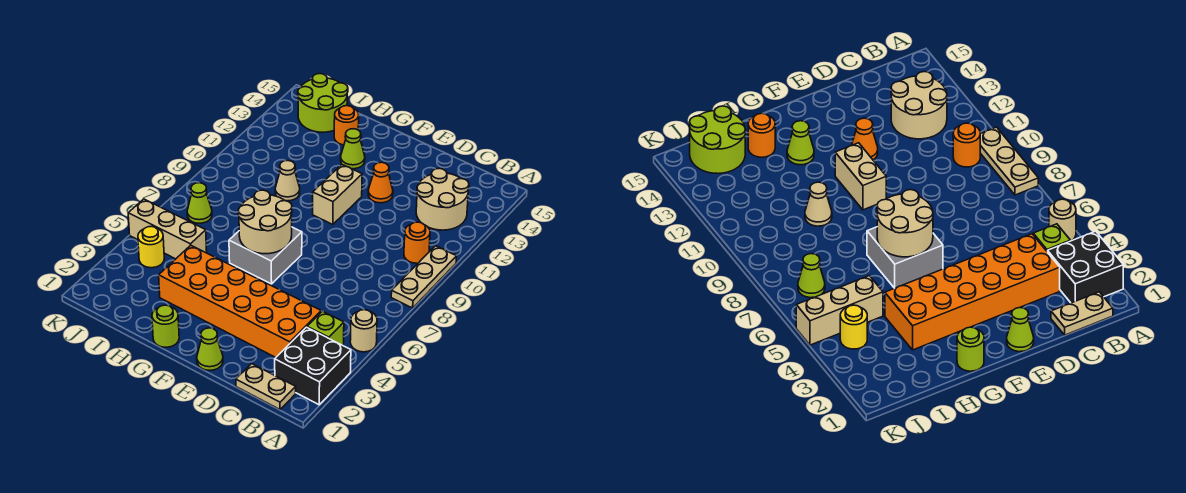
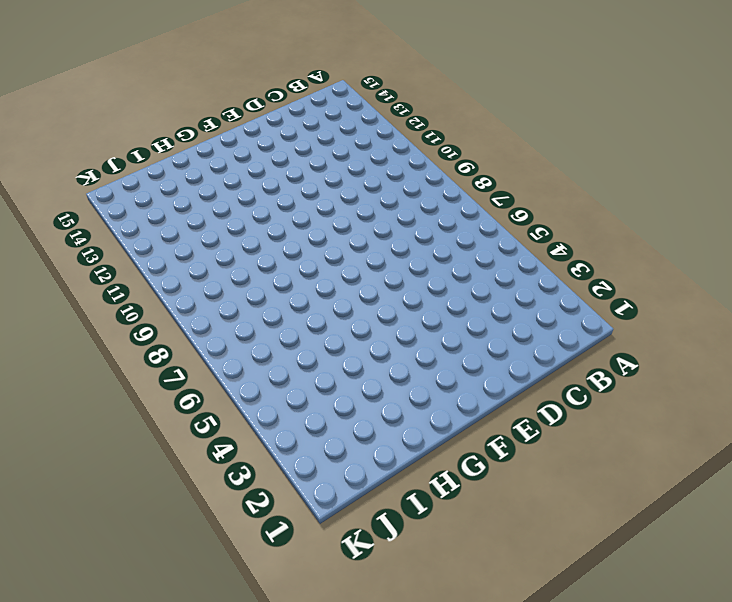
none -> black 2x2 brick [275,327,351,405]
none -> tan 1x1 round brick [350,310,377,352]
none -> tan 1x3 plate [391,246,457,308]

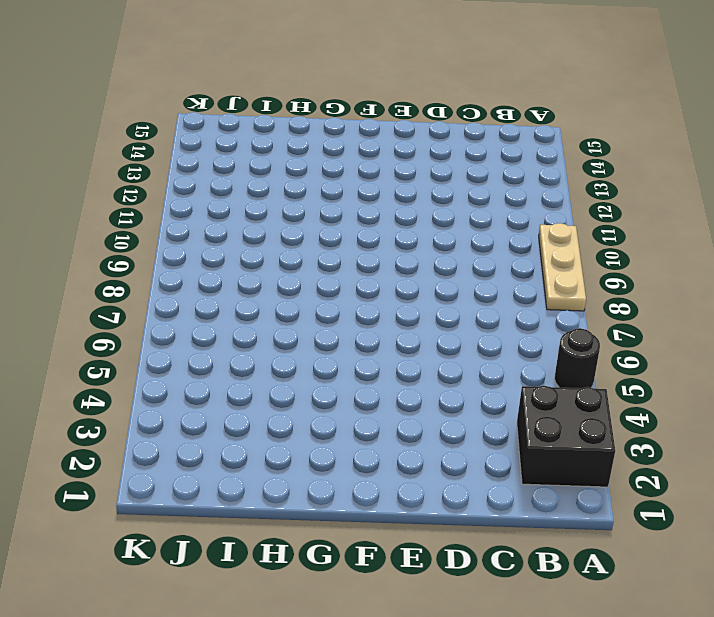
black 1x1 round brick [554,328,600,388] -> tan 1x1 round brick [350,310,377,352]
none -> tan 1x2 plate [236,364,296,409]
none -> lime 1x1 brick [307,311,344,345]
none -> orange 1x1 round brick [404,222,430,263]

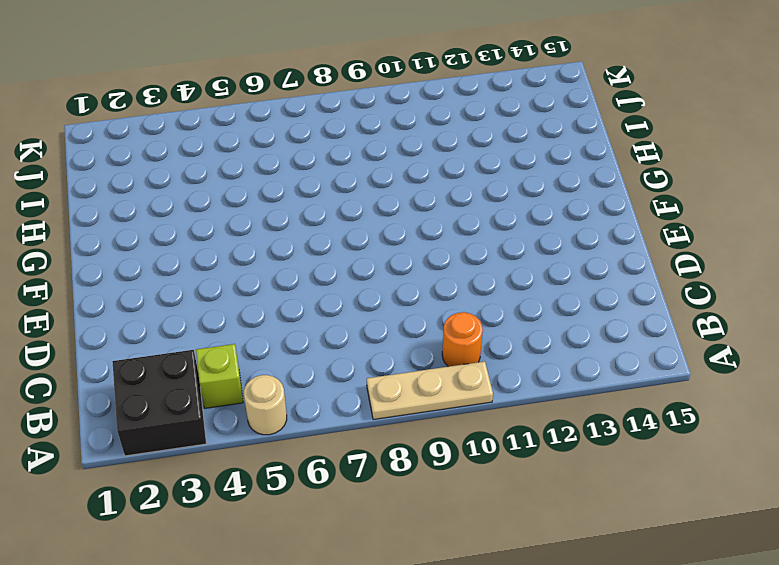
none -> tan 1x2 plate [236,364,296,409]
none -> tan 2x2 round brick [416,168,469,230]
none -> orange 2x6 brick [159,245,321,357]

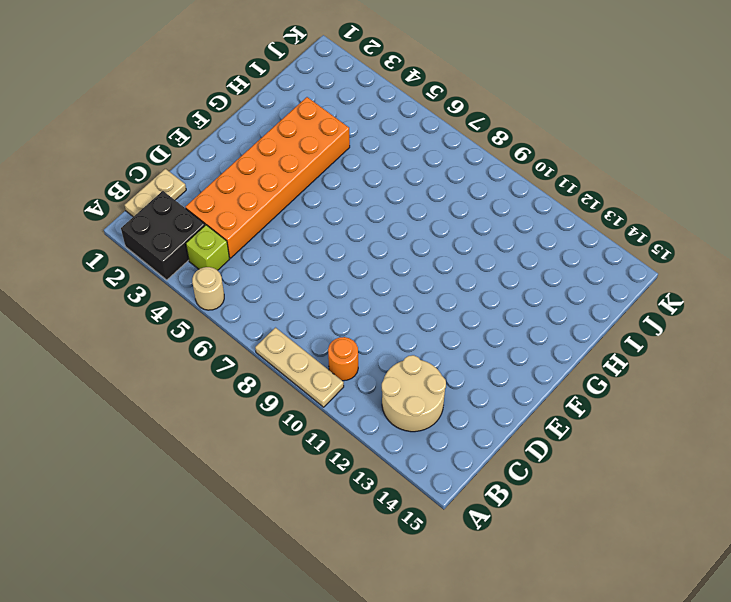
none -> lime 1x1 cone [197,328,223,370]
none -> orange 1x1 cone [368,162,393,203]
none -> grey 2x2 brick [229,227,302,284]

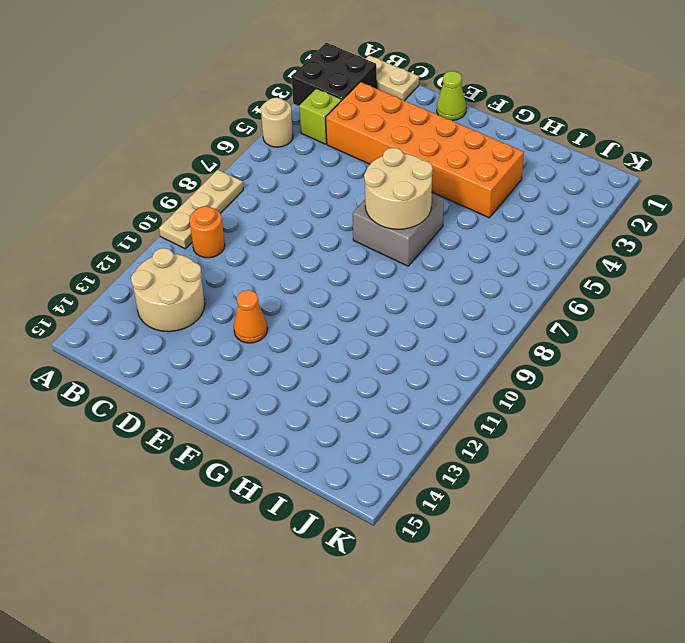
none -> tan 1x2 brick [313,165,362,225]
none -> lime 1x1 round brick [152,305,179,347]
none -> lime 1x1 cone [341,129,365,169]

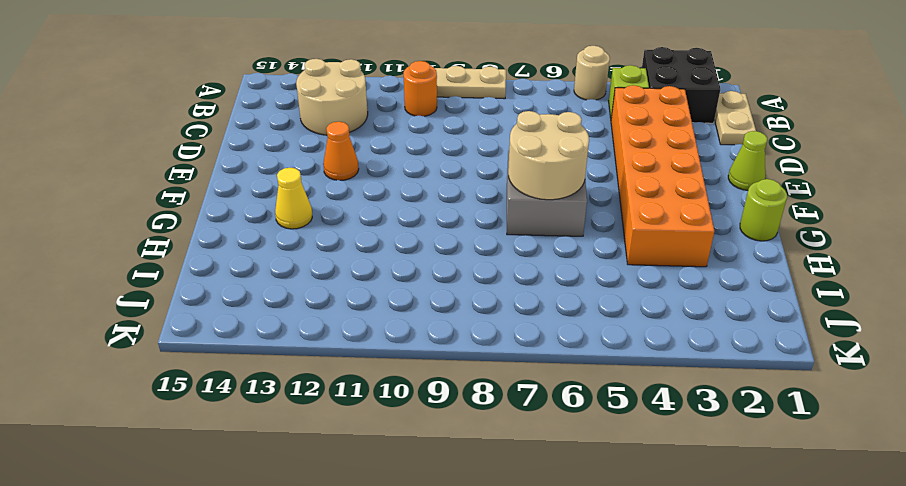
yellow 1x1 cone [275,168,312,229] -> lime 1x1 cone [341,129,365,169]
none -> tan 1x2 brick [313,165,362,225]
none -> tan 1x1 cone [275,161,300,201]
none -> orange 1x1 round brick [334,106,359,145]

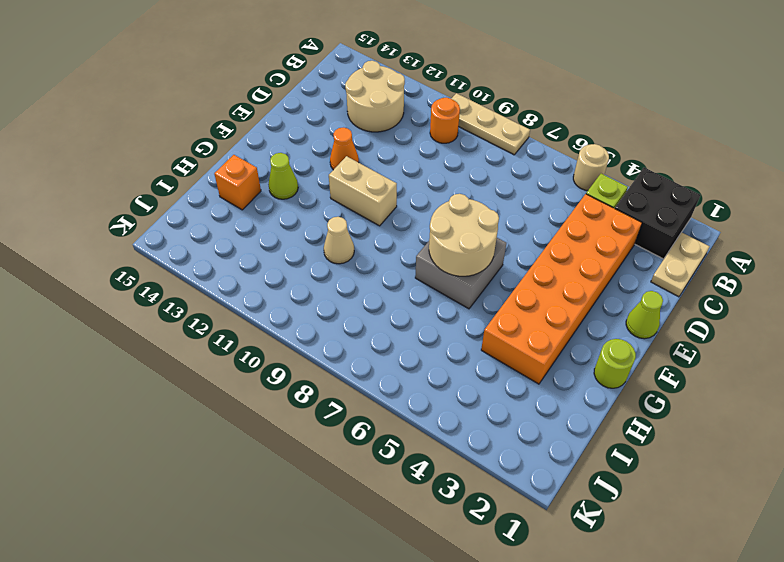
orange 1x1 brick [214,155,261,210] -> orange 1x1 round brick [334,106,359,145]
none -> tan 1x3 brick [128,199,207,259]
none -> lime 2x2 round brick [298,74,348,132]
none -> yellow 1x1 round brick [138,226,164,268]

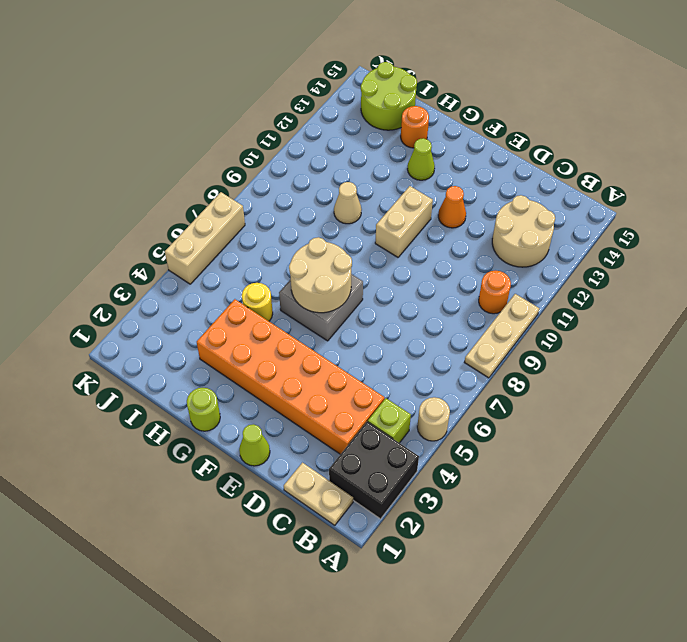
yellow 1x1 round brick [242,283,273,321] -> yellow 1x1 round brick moved to [138,226,164,268]
tan 1x3 brick [165,192,245,284] -> tan 1x3 brick turned to [128,199,207,259]
none -> lime 1x1 cone [187,183,212,223]

